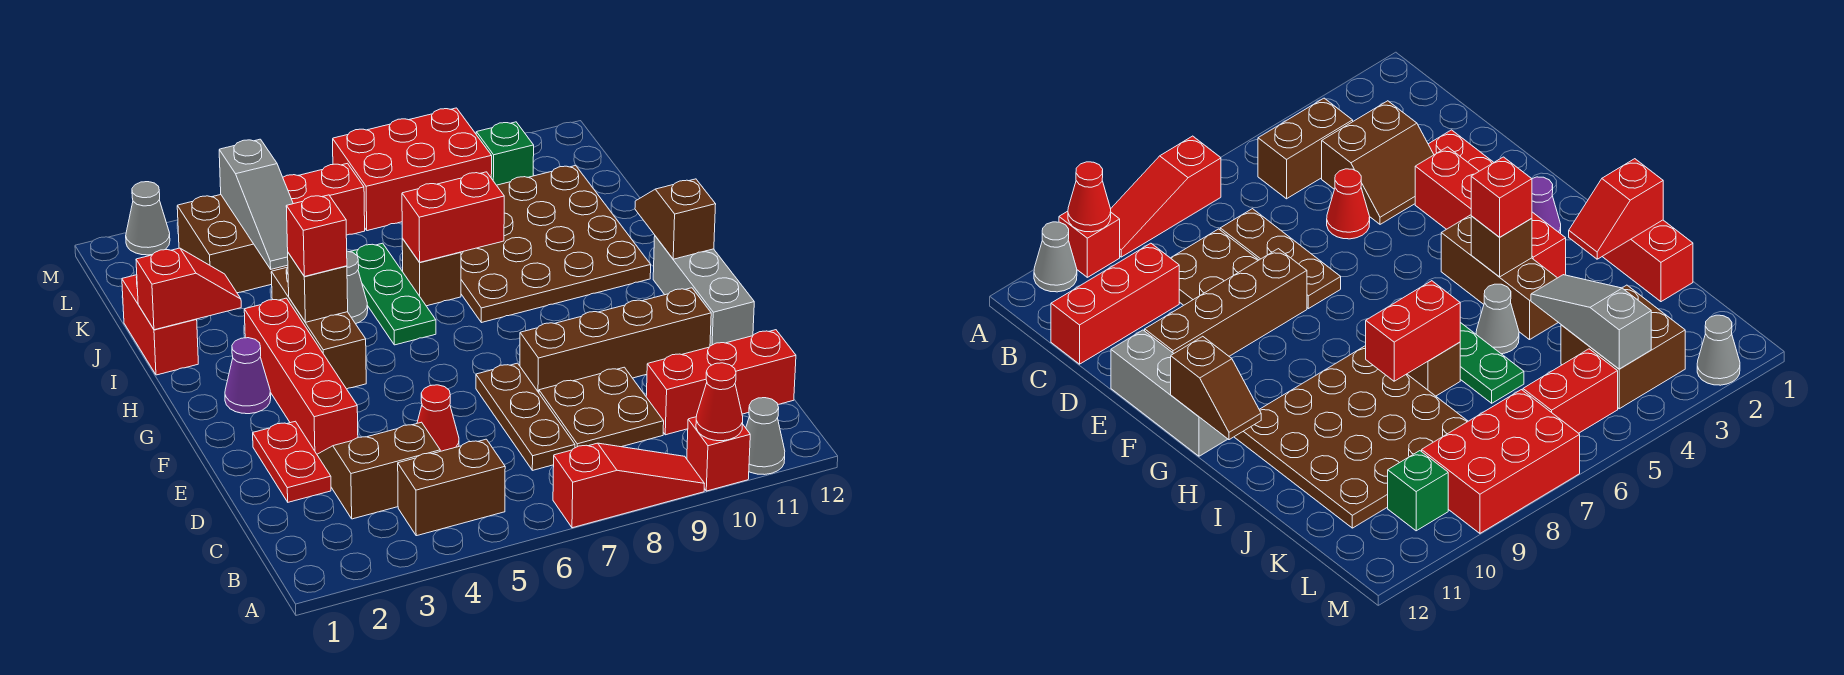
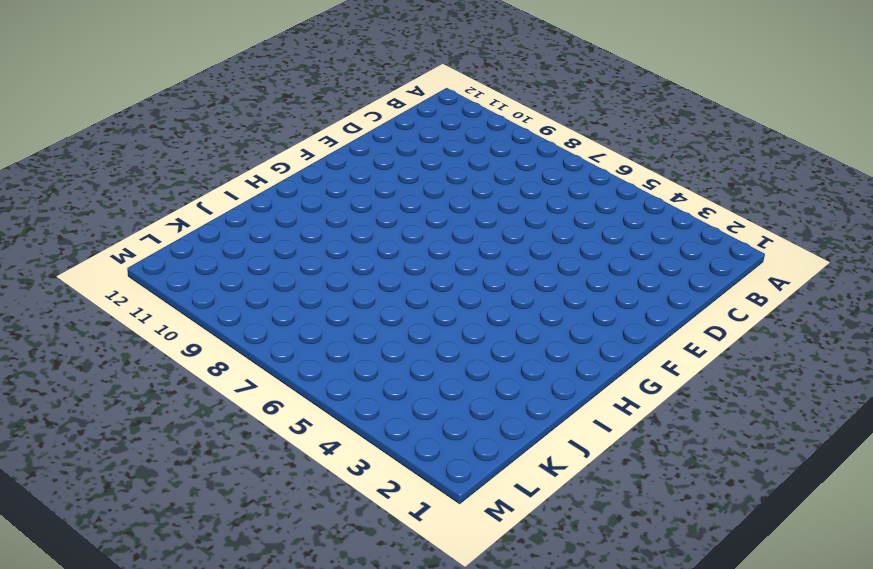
none -> red 1x3 slope [553,443,704,528]
none -> red 1x1 brick [687,417,750,491]
none -> grey 1x1 cone [746,398,785,475]
none -> brown 1x2 brick [398,439,505,536]

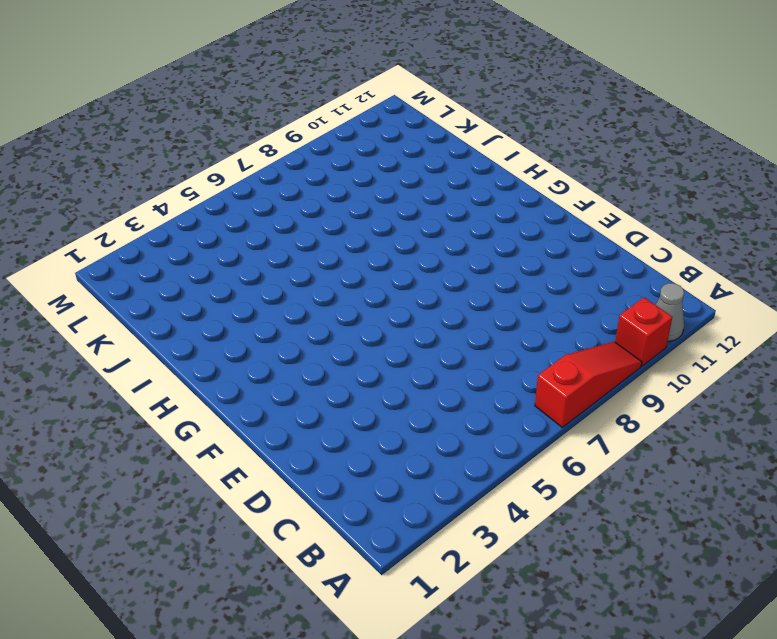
none -> brown 1x2 brick [398,439,505,536]
none -> brown 2x2 slope [317,422,440,519]
none -> brown 1x3 plate [476,363,575,470]
none -> brown 2x2 plate [539,367,664,448]

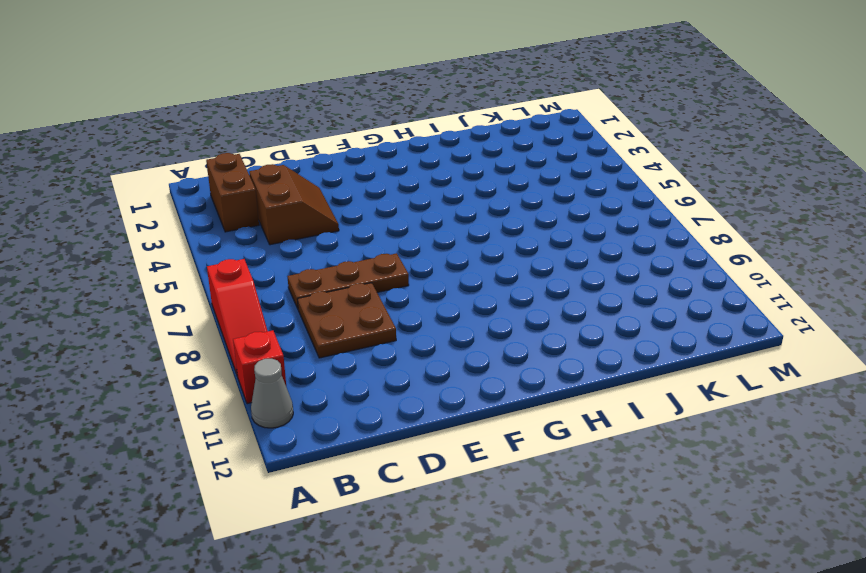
brown 1x2 brick [206,153,259,232] -> brown 1x2 brick moved to [398,439,505,536]
none -> red 1x3 brick [646,330,796,435]
none -> red 1x2 plate [253,421,331,502]
none -> red 1x1 cone [417,385,459,451]
none -> red 1x4 brick [244,298,358,454]

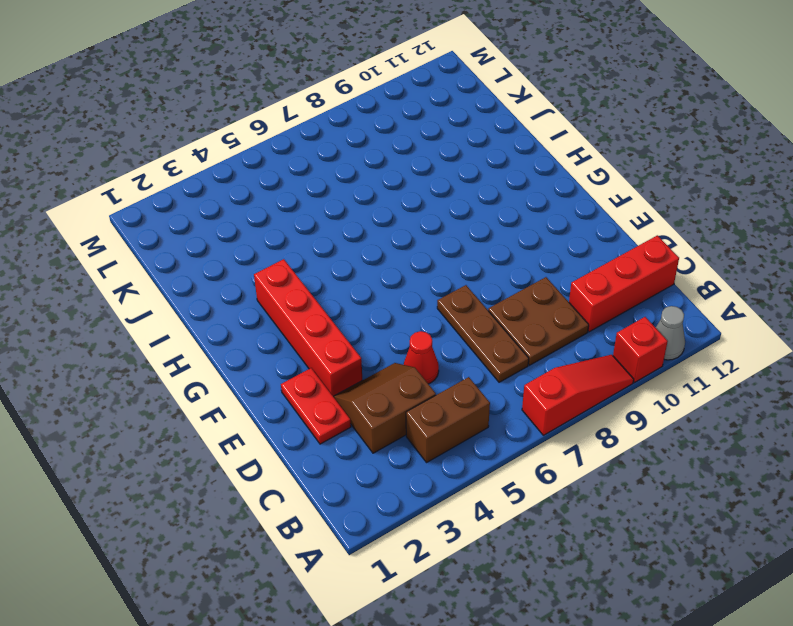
none -> brown 1x4 brick [520,288,711,393]
none -> grey 1x3 brick [653,236,754,346]
none -> purple 1x1 cone [225,338,271,414]
none -> brown 1x3 brick [271,267,366,389]

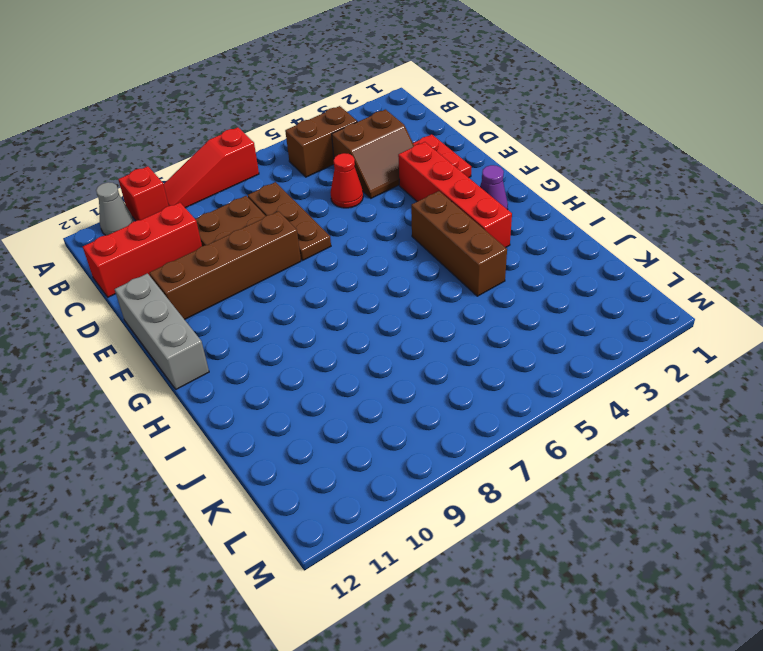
none -> green 1x3 plate [350,243,436,345]
none -> brown 4x4 plate [461,166,651,323]
none -> red 1x2 brick [122,275,198,375]
none -> grey 1x1 cone [347,251,368,324]

